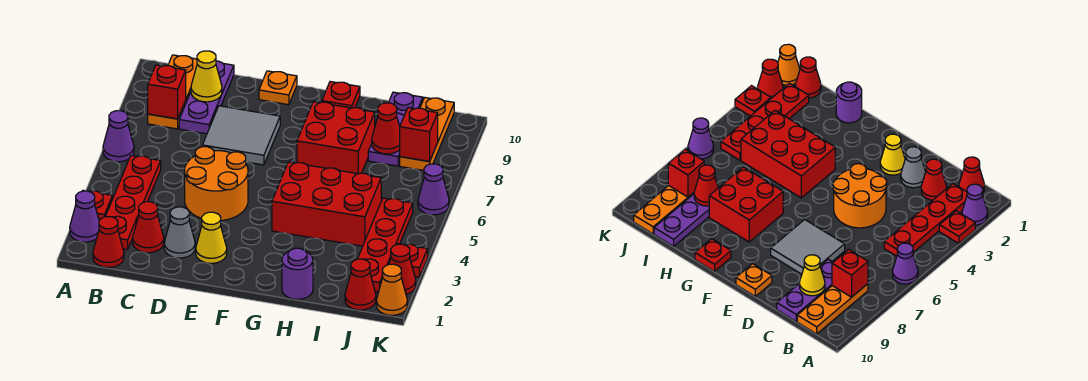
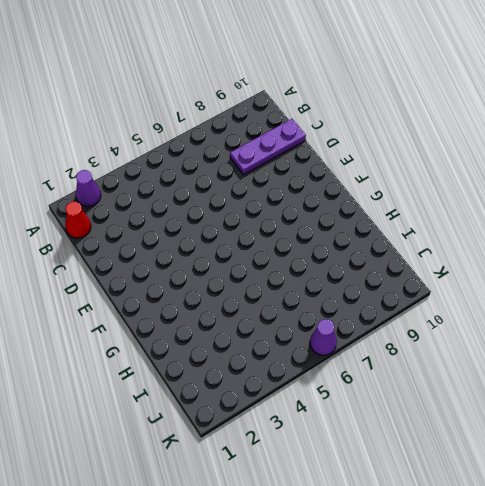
none -> red 1x1 plate [83,190,113,220]
none -> purple 1x1 cone [103,111,134,162]
none -> red 1x4 plate [105,156,161,250]

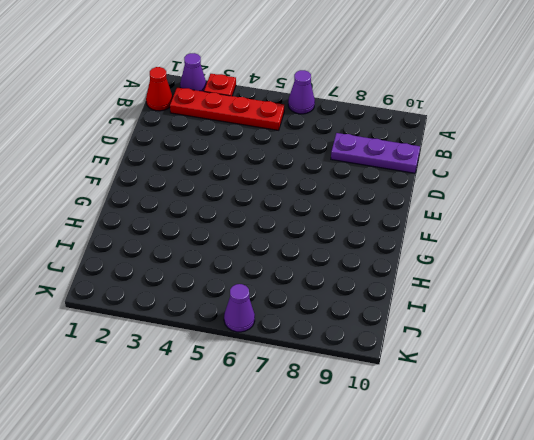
none -> orange 1x3 plate [148,55,197,129]
none -> red 1x1 cone [133,202,164,253]
none -> grey 1x1 cone [164,207,195,258]

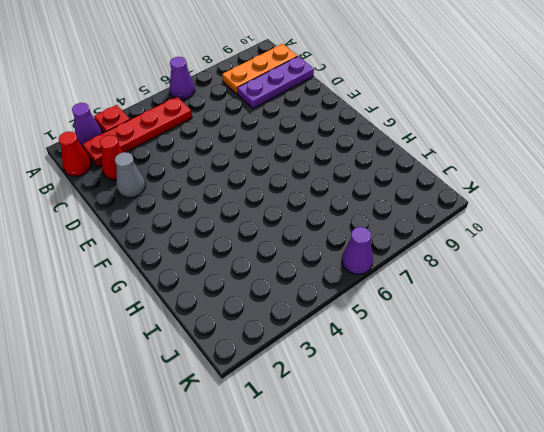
none -> orange 2x2 round brick [185,147,248,221]
none -> grey 2x2 tile [202,106,280,165]
none -> yellow 1x1 cone [196,212,227,263]

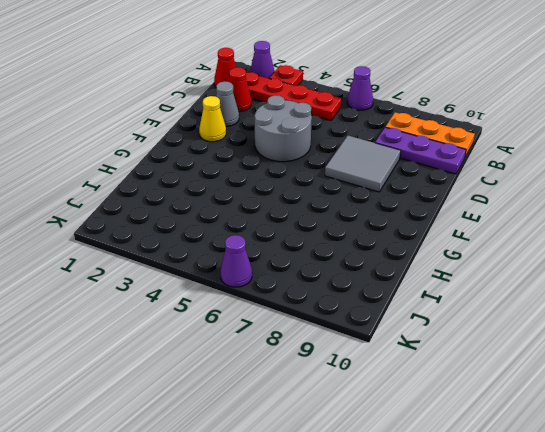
grey 2x2 round brick [255,95,312,162] -> orange 2x2 round brick [185,147,248,221]
none -> orange 1x1 plate [259,71,297,105]
none -> red 2x3 brick [272,162,381,246]
none -> red 2x2 brick [297,102,375,174]

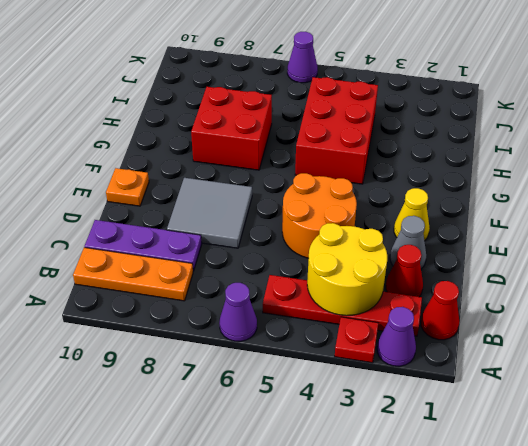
yellow 2x2 round brick [307,223,387,316] -> none
none -> red 1x1 plate [322,82,360,108]
none -> purple 1x1 round brick [282,248,313,299]
none -> purple 1x3 plate [368,92,423,166]

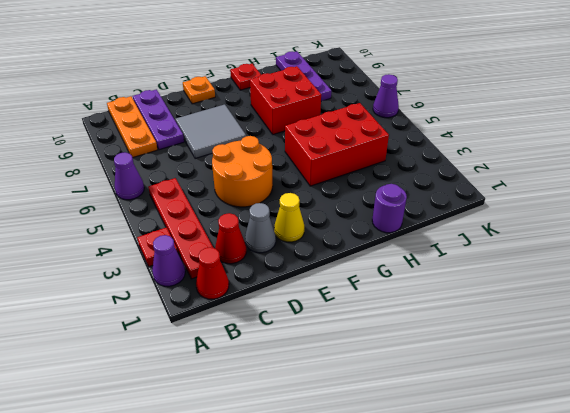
none -> red 1x1 cone [345,259,376,310]
none -> red 1x4 plate [358,198,413,292]
none -> orange 1x3 plate [400,98,454,170]

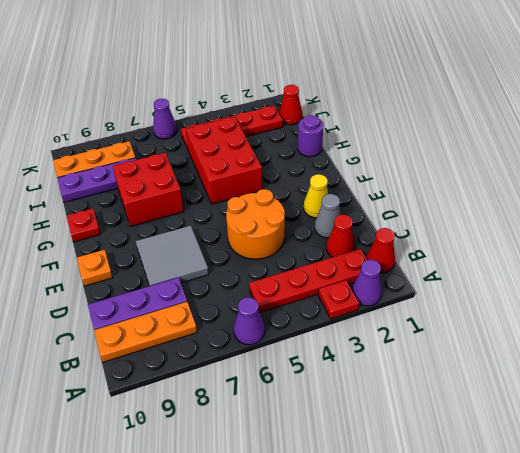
none -> orange 1x1 cone [376,264,407,315]
none -> red 1x1 cone [389,244,416,294]
none -> red 1x1 plate [405,244,428,277]

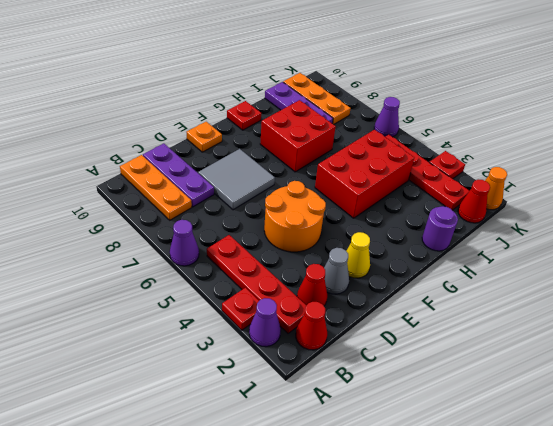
none -> red 1x1 cone [389,244,416,294]
none -> red 1x1 brick [148,65,186,119]
none -> yellow 1x1 cone [191,51,222,102]

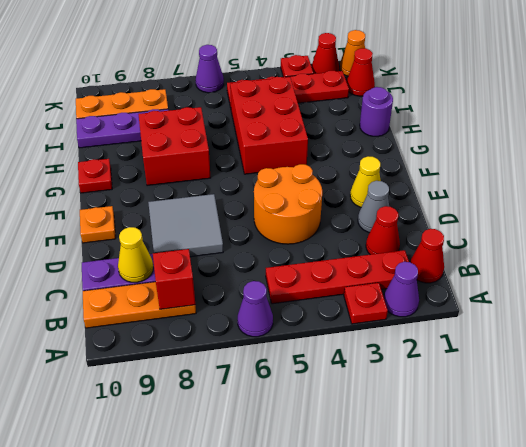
none -> red 1x1 cone [372,103,400,154]
none -> red 1x1 brick [400,108,438,161]

